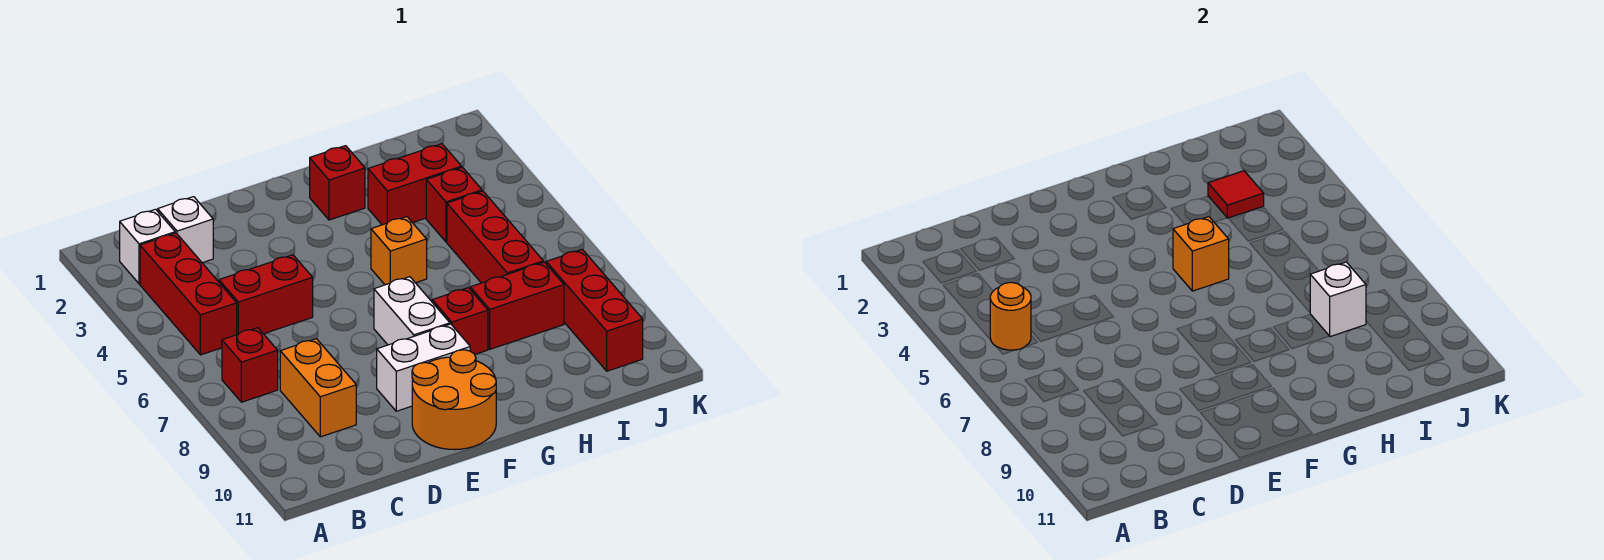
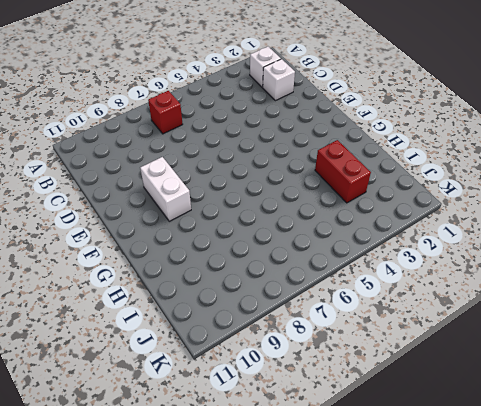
none -> red 1x3 brick [140,233,237,355]
none -> red 1x2 brick [219,255,313,335]
none -> orange 1x2 brick [280,339,356,437]

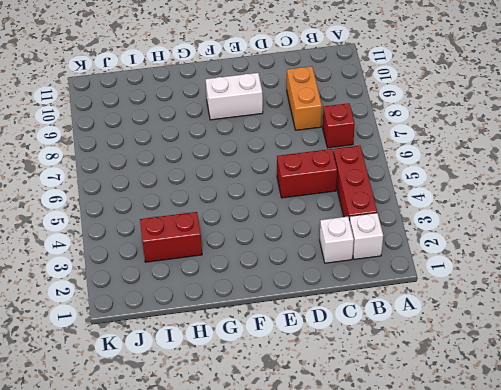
none -> orange 2x2 round brick [412,350,496,450]
none -> white 1x2 brick [374,277,450,345]
none -> red 1x1 brick [310,146,365,220]

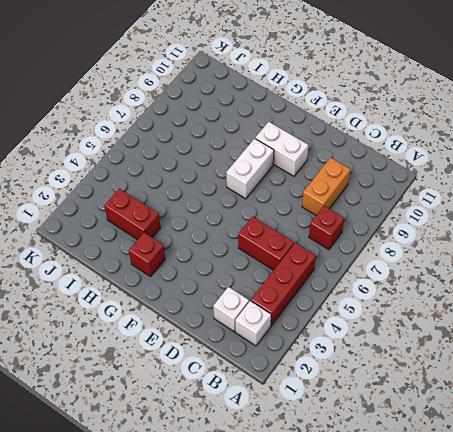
none -> orange 2x2 round brick [412,350,496,450]
none -> orange 1x1 brick [371,217,427,285]
none -> red 1x1 brick [432,288,488,354]

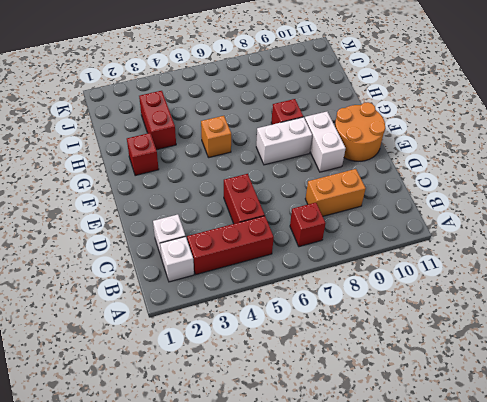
none -> red 1x2 brick [470,262,564,349]
none -> red 1x1 brick [426,167,482,242]
none -> red 1x3 brick [447,191,543,283]

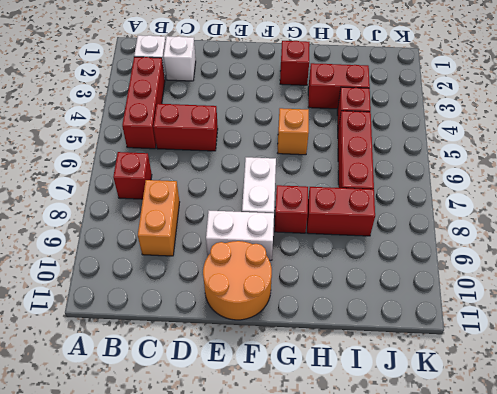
none -> red 1x3 brick [546,249,643,371]
none -> orange 1x1 round brick [990,282,1031,350]
none -> orange 1x1 brick [1173,217,1229,291]

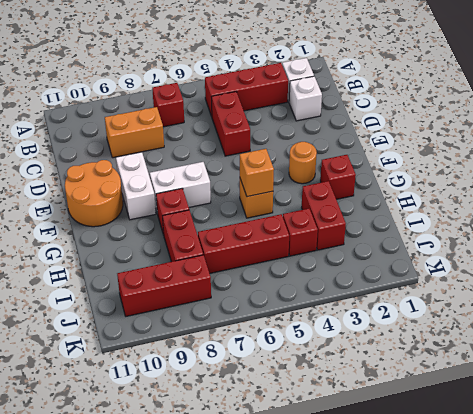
orange 1x1 round brick [289,142,317,184] -> orange 1x1 round brick moved to [990,282,1031,350]
none -> red 1x1 tile [1208,171,1264,218]
none -> white 1x1 brick [1310,262,1366,337]

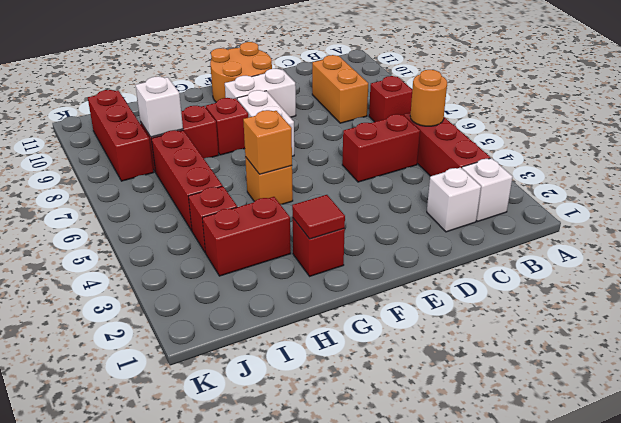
red 1x1 tile [292,195,345,239] -> red 1x1 tile moved to [1208,171,1264,218]

